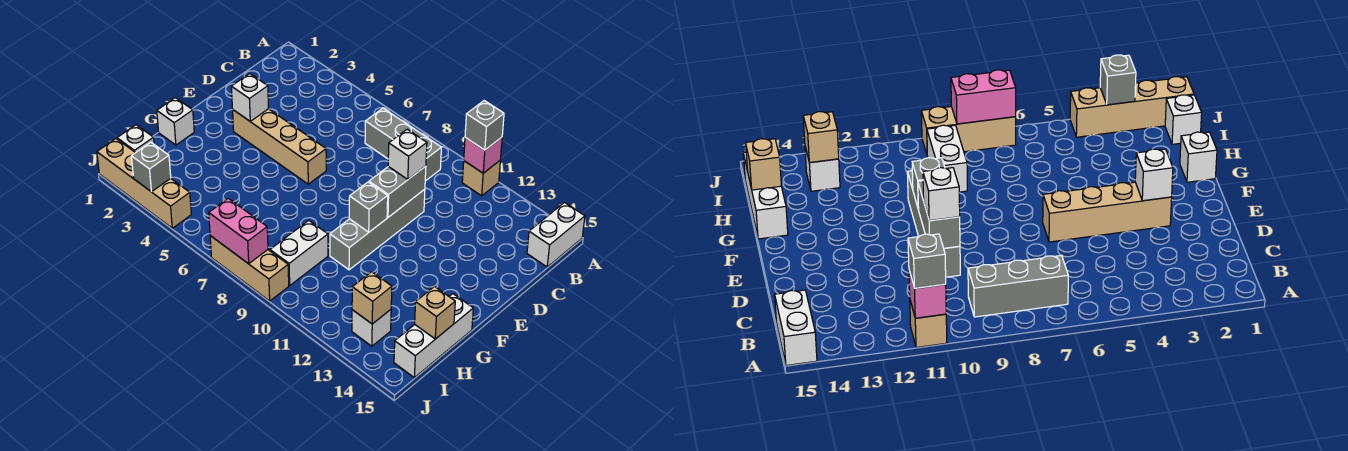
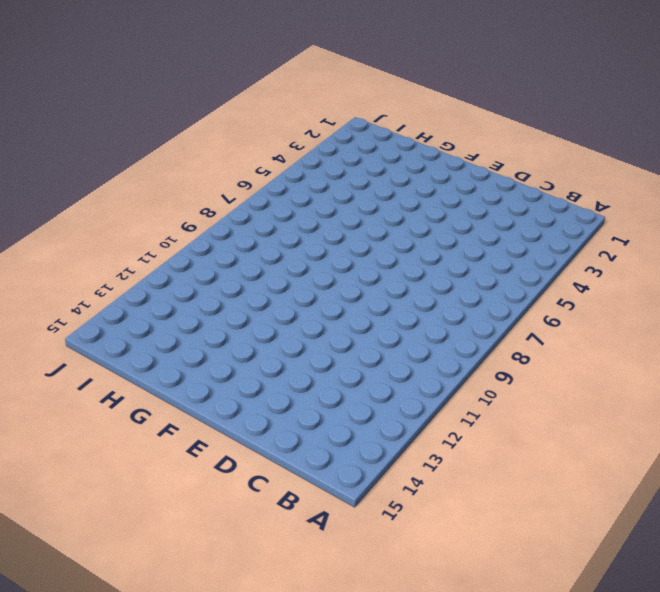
none -> tan 1x1 brick [462,161,500,196]
none -> white 1x2 brick [527,203,585,267]
none -> grey 1x3 brick [365,108,442,181]

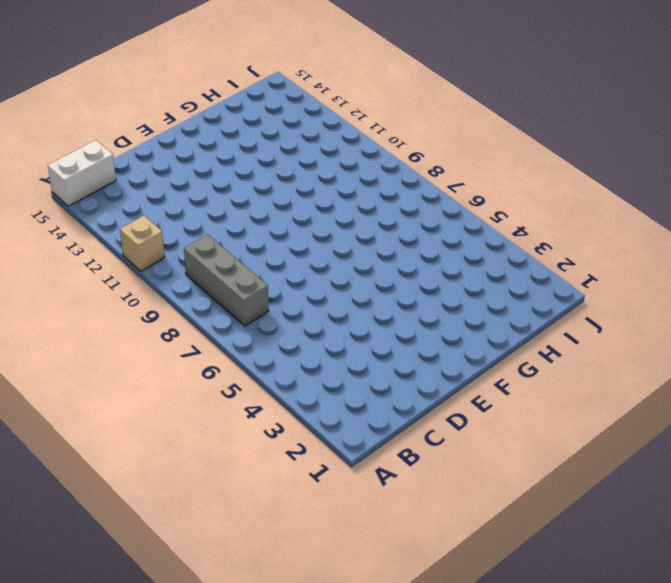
none -> grey 1x4 brick [330,189,425,270]
none -> tan 1x4 brick [233,109,326,184]
none -> white 1x1 brick [157,98,194,145]

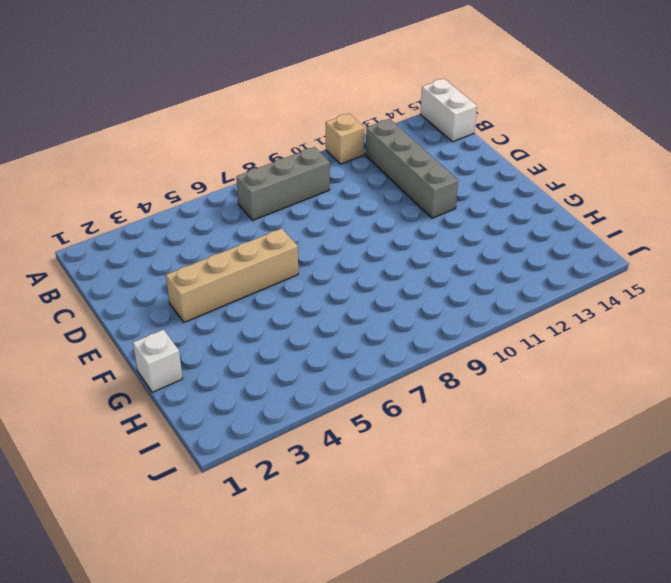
grey 1x4 brick [366,119,458,218] -> grey 1x4 brick moved to [330,189,425,270]
none -> white 1x3 brick [394,294,473,378]
none -> white 1x2 brick [270,220,328,285]
none -> white 1x1 brick [117,125,154,153]

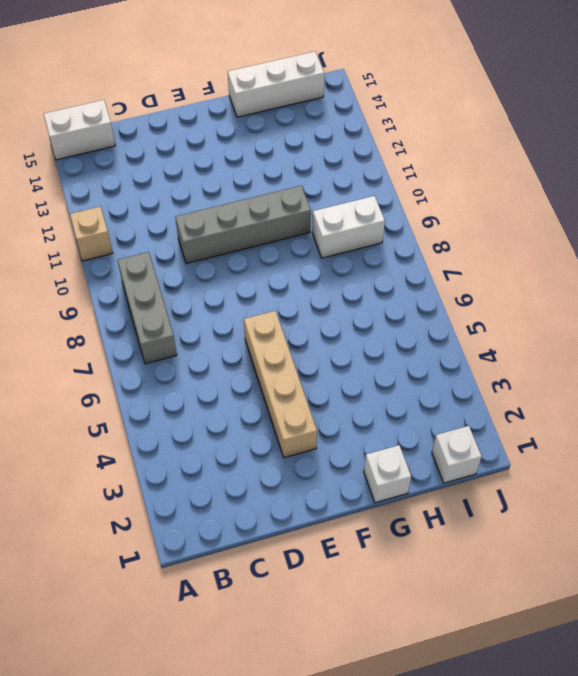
none -> white 1x1 brick [352,310,391,346]
none -> tan 1x4 brick [97,139,191,228]
none -> tan 1x3 brick [210,236,289,301]

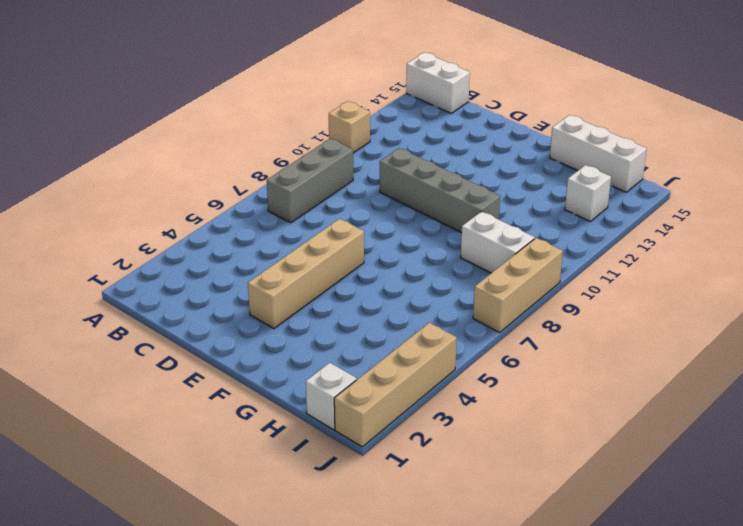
none -> white 1x1 brick [157,98,194,145]
none -> pink 1x1 brick [464,137,502,173]
none -> grey 1x2 brick [369,166,426,217]

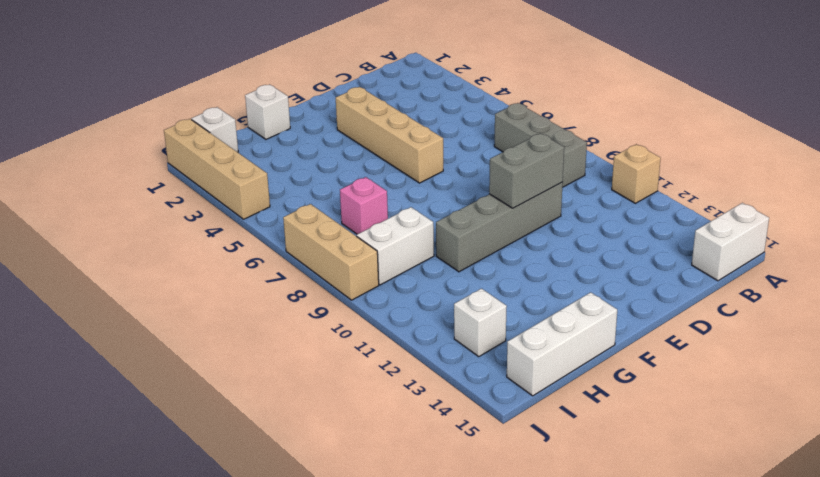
pink 1x1 brick [340,177,388,234] -> pink 1x1 brick moved to [464,137,502,173]
none -> white 1x1 brick [231,74,269,121]
none -> grey 1x1 brick [349,182,388,232]
none -> tan 1x1 brick [415,287,455,339]

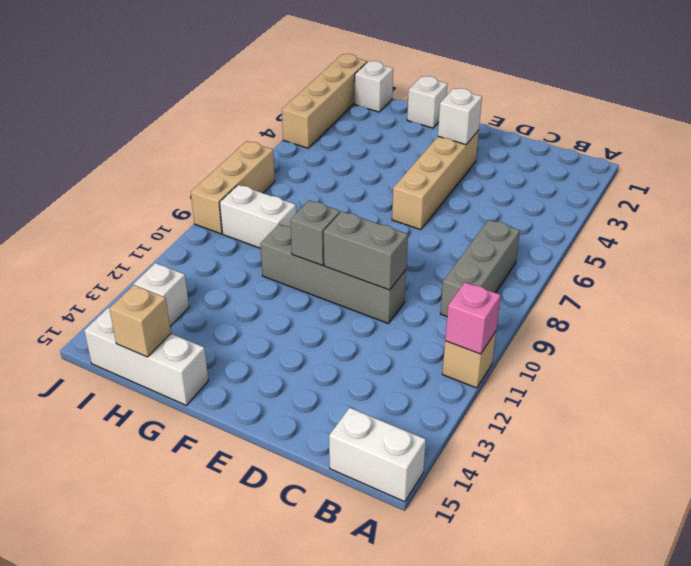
none -> tan 1x1 brick [352,272,392,324]
none -> grey 1x1 brick [131,143,171,192]
none -> pink 1x2 brick [209,198,268,264]

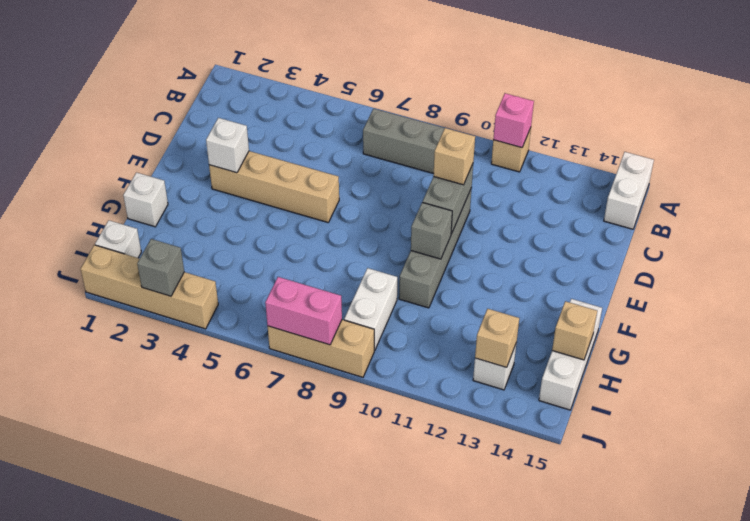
tan 1x1 brick [433,128,475,185] -> white 1x1 brick [388,129,427,179]
none -> grey 1x1 brick [465,101,504,150]

